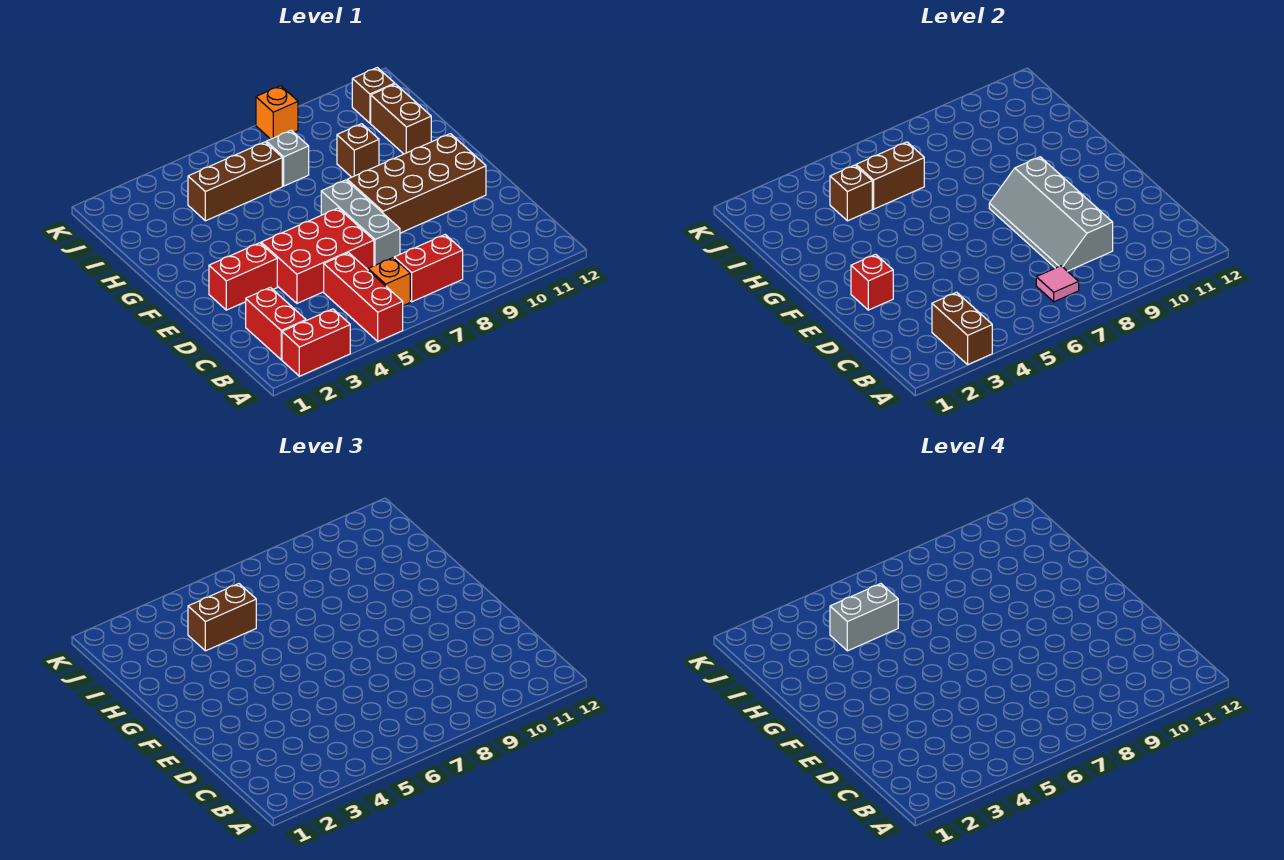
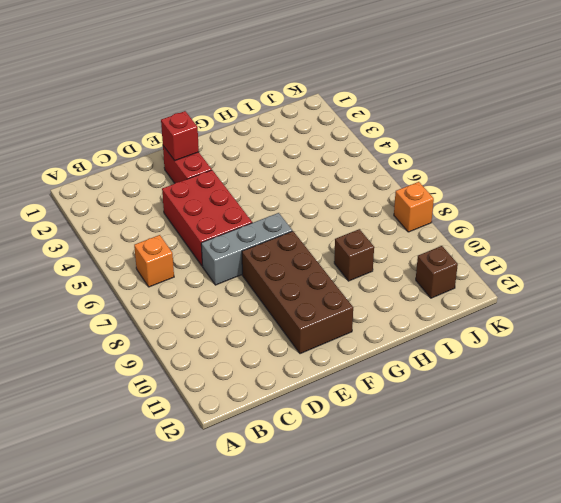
none -> red 1x2 brick [282,309,350,376]
none -> red 1x3 brick [324,253,403,341]
none -> red 1x2 brick [246,287,306,360]

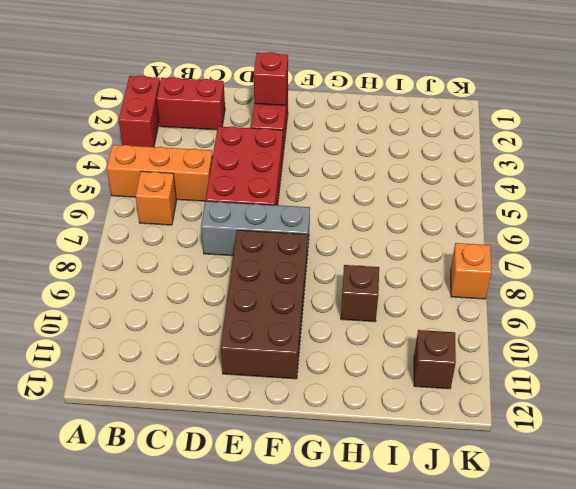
orange 1x3 brick [107,145,213,201] -> red 1x3 brick [324,253,403,341]
none -> red 1x2 brick [394,235,463,302]
none -> brown 1x2 brick [371,84,431,154]
none -> brown 1x3 brick [188,142,282,221]

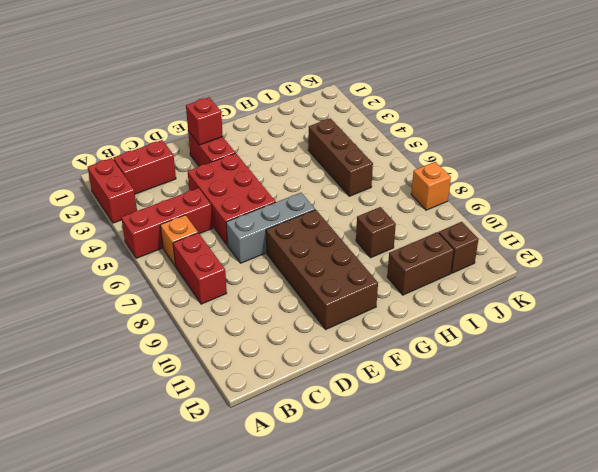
none -> grey 1x1 brick [266,130,309,186]
none -> brown 1x2 brick [932,292,992,364]
none -> pink 1x1 tile [1036,266,1079,302]

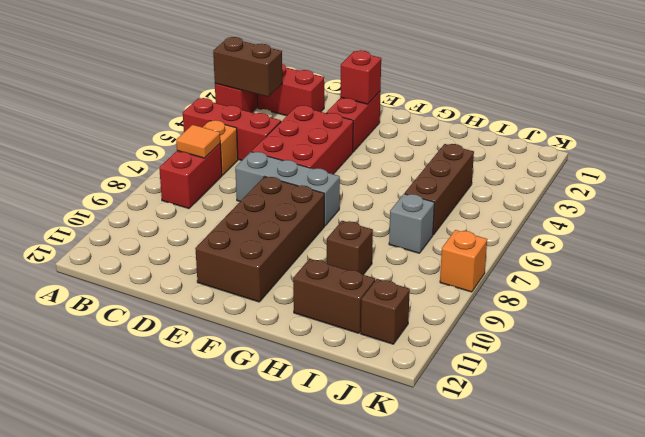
orange 1x1 tile [176,125,220,158] -> pink 1x1 tile [1036,266,1079,302]
none -> grey 2x4 slope [989,157,1113,271]
none -> brown 1x1 brick [830,165,872,221]
none -> brown 1x2 brick [856,142,924,209]

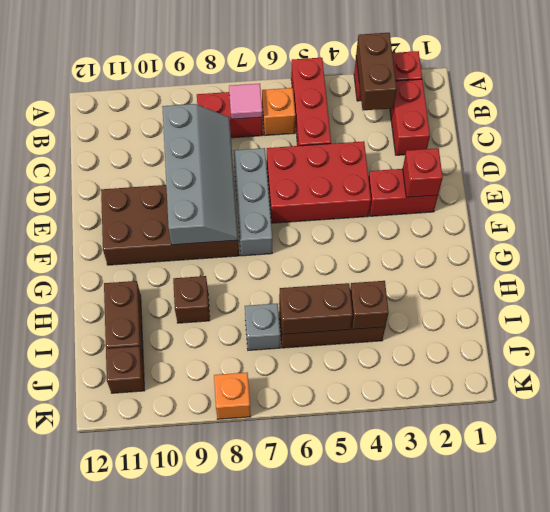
none -> brown 1x2 brick [188,584,256,651]
none -> grey 1x2 brick [830,584,898,651]

